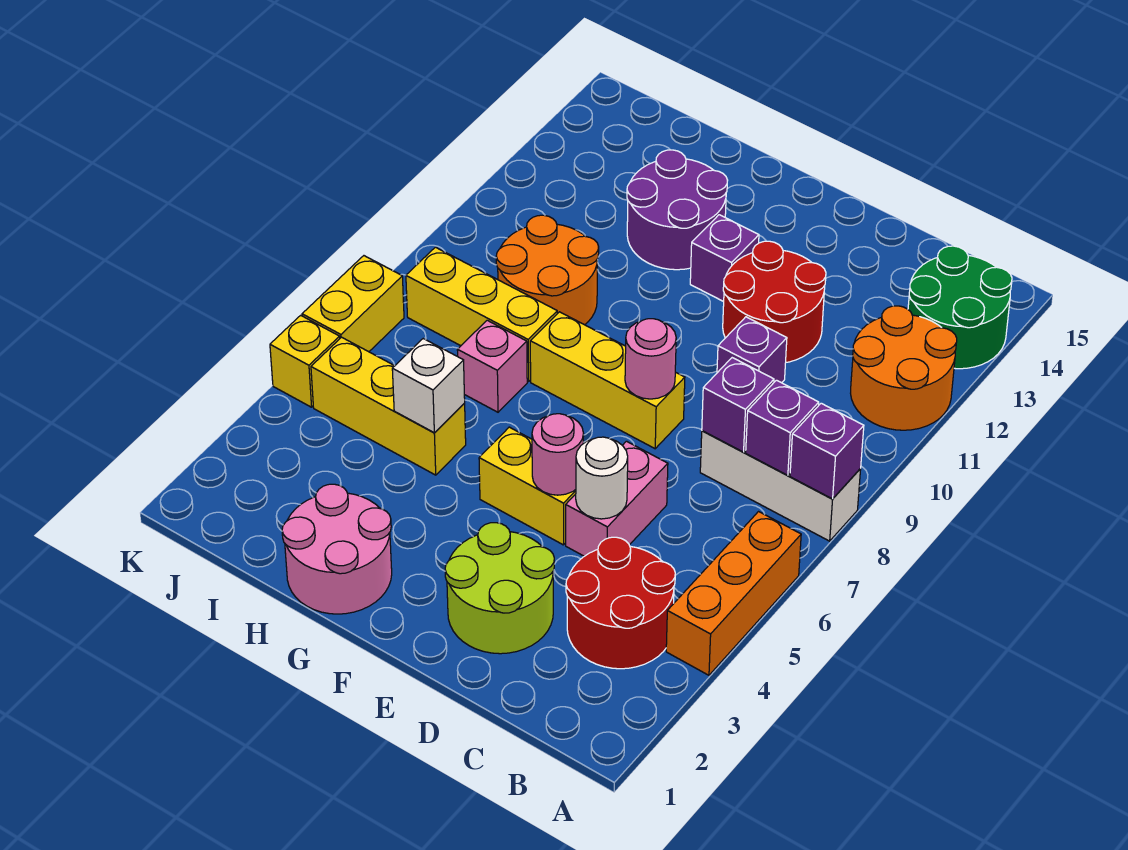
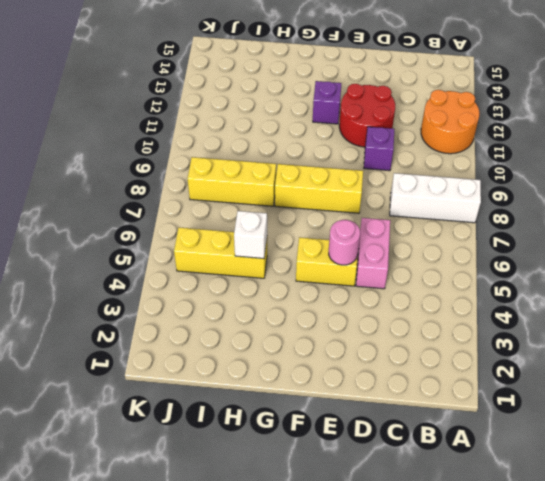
none -> orange 1x3 brick [666,512,801,675]
none -> green 2x2 round brick [908,246,1012,369]
none -> red 2x2 round brick [566,537,675,669]

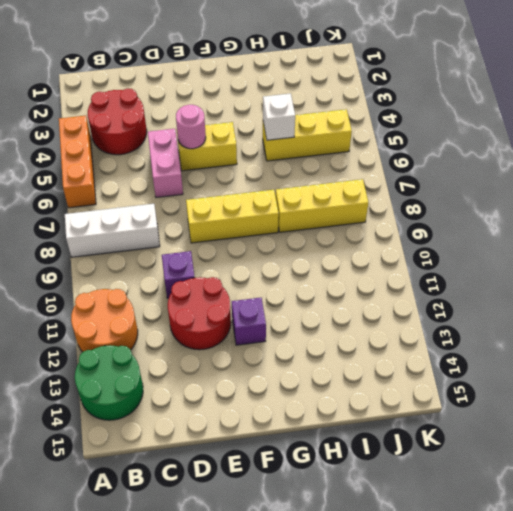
none -> lime 2x2 round brick [445,523,554,654]
none -> pink 2x2 round brick [282,484,392,614]
none -> purple 2x2 round brick [627,150,728,270]

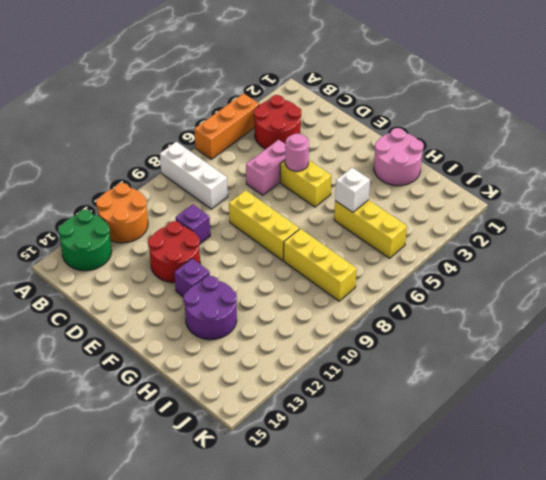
none -> lime 2x2 round brick [445,523,554,654]
none -> pink 1x1 brick [457,320,527,412]
none -> orange 2x2 round brick [496,215,599,325]

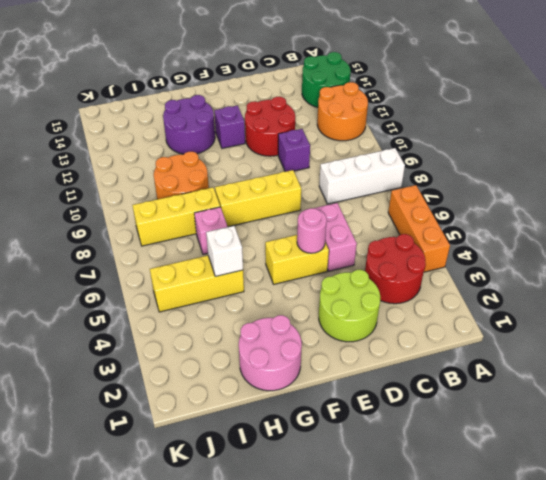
none -> yellow 1x1 brick [270,315,340,407]
none -> yellow 1x2 brick [302,256,404,352]
none -> purple 1x1 brick [790,403,864,499]

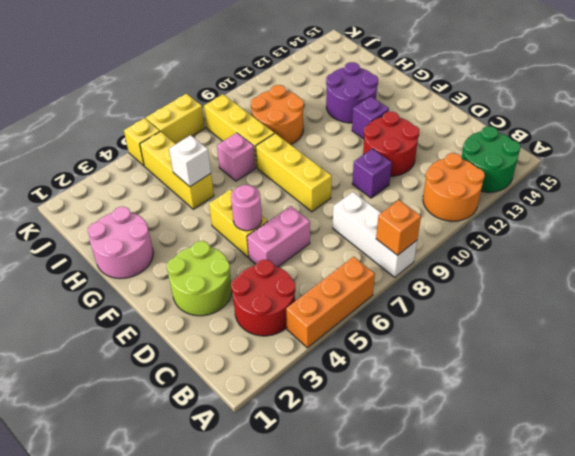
orange 1x1 brick [376,200,421,255] -> purple 1x1 brick [790,403,864,499]
none -> purple 1x1 brick [746,380,819,475]
none -> purple 1x1 brick [702,358,774,452]
none -> white 1x1 round brick [576,437,628,519]

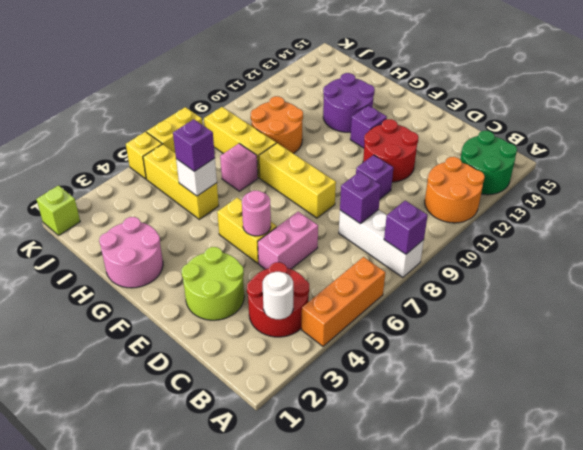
white 1x1 round brick [263,272,293,319] -> white 1x1 round brick moved to [576,437,628,519]
purple 1x1 brick [173,119,215,171] -> purple 1x1 brick moved to [746,380,819,475]
lime 1x1 brick [36,185,80,235] -> none
none -> pink 1x1 round brick [625,319,676,399]

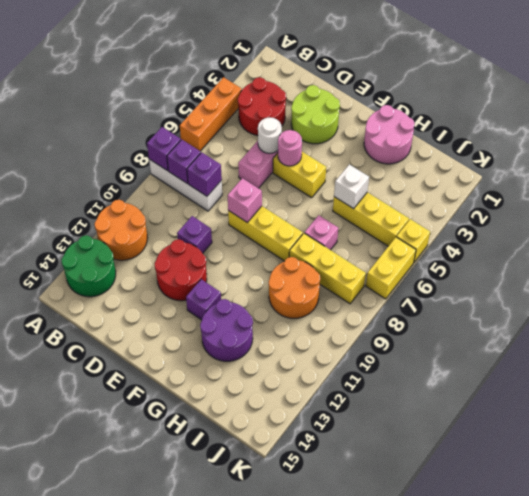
pink 1x1 brick [228,178,262,222] -> pink 1x1 round brick [625,319,676,399]

